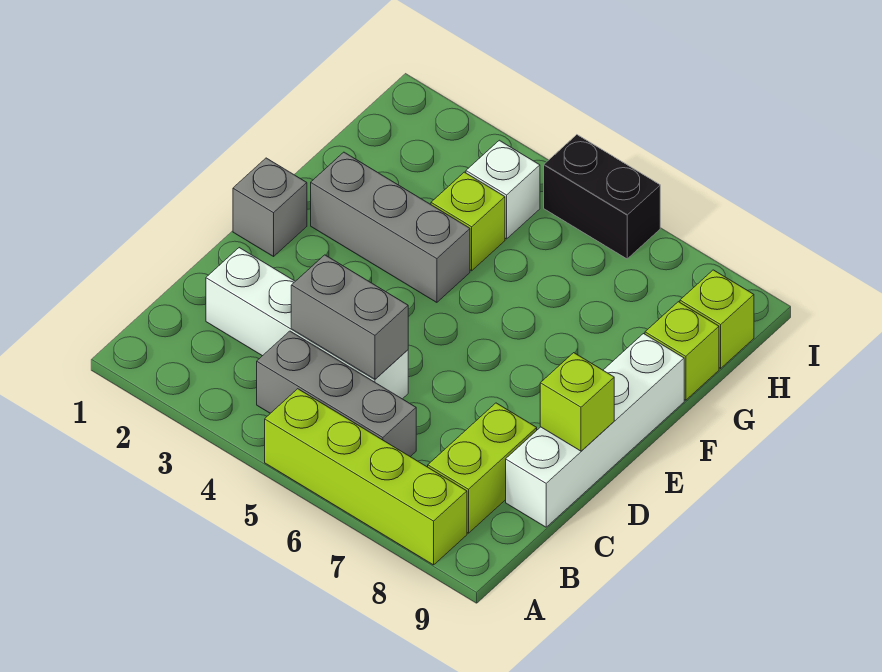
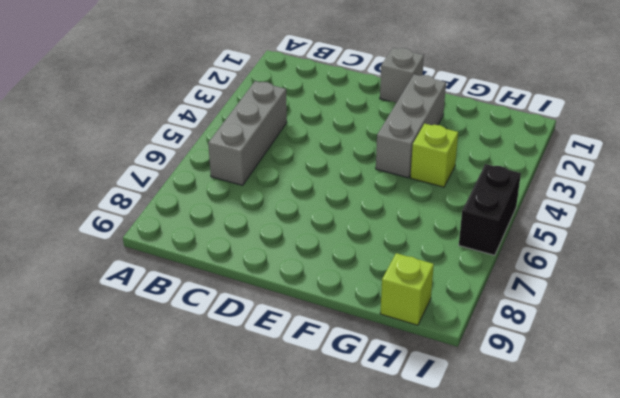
none -> lime 1x4 brick [265,389,467,565]
none -> lime 1x2 brick [428,403,537,533]
none -> white 1x4 brick [206,248,408,399]

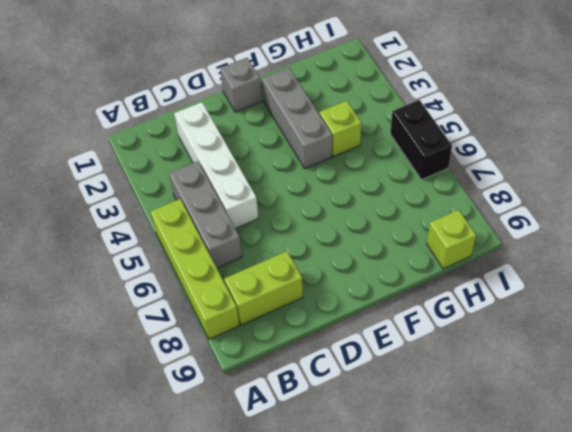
none -> white 1x4 brick [506,334,684,527]
none -> lime 1x1 brick [645,302,719,400]
none -> white 1x1 brick [466,140,540,239]

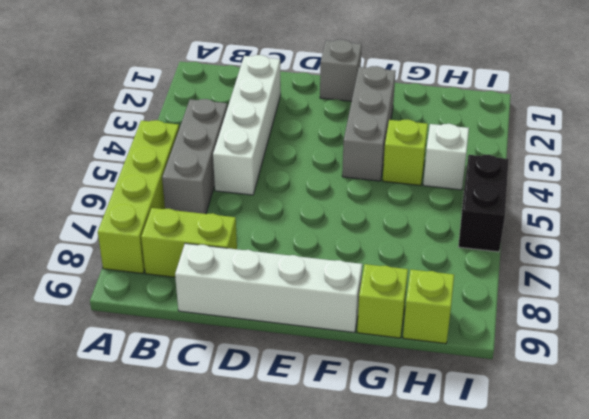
none -> grey 1x2 brick [291,255,408,379]
none -> lime 1x1 brick [540,353,614,451]

